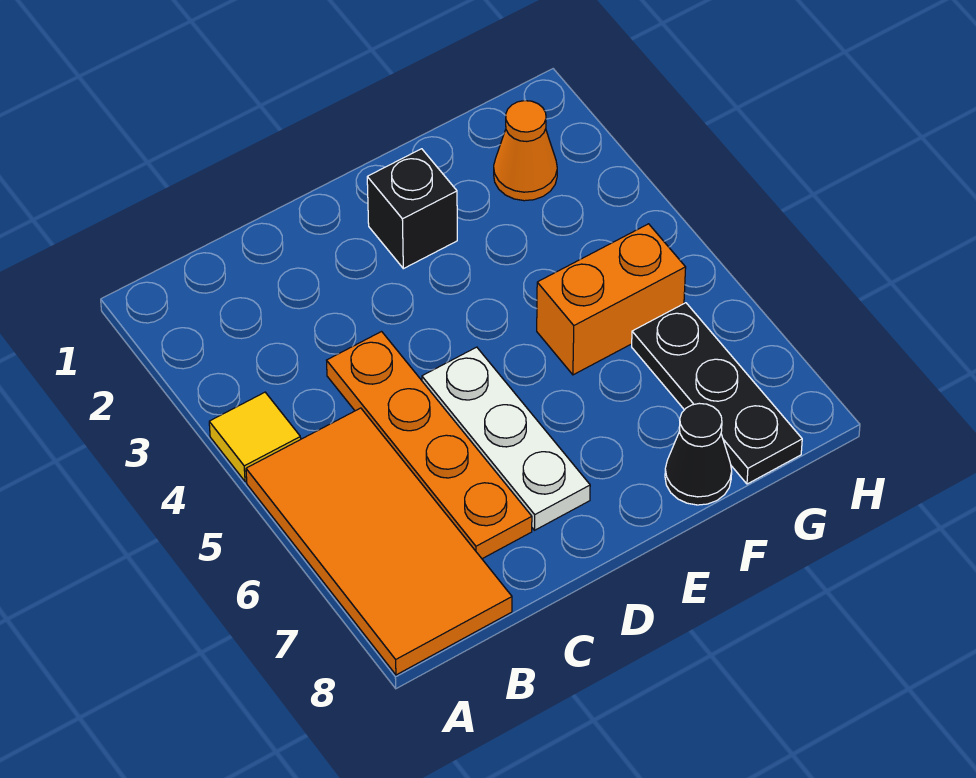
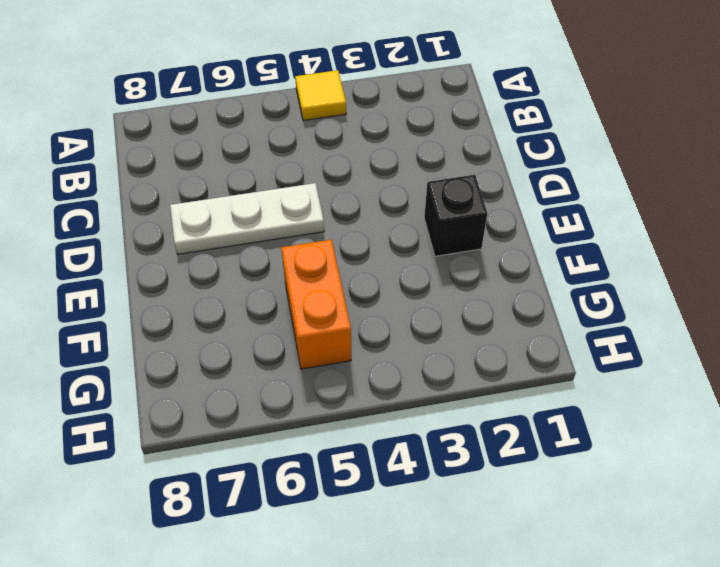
none -> orange 2x4 tile [246,408,512,675]
none -> orange 1x4 plate [327,332,532,559]

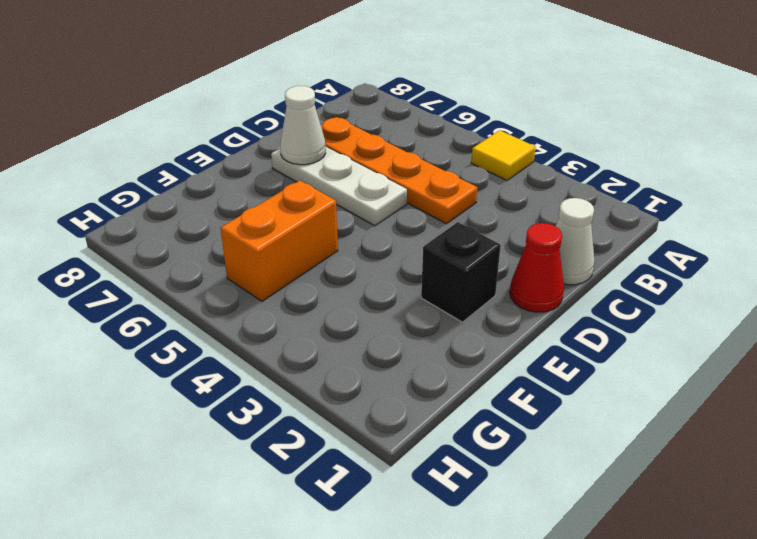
white 1x1 cone [556,198,595,285] -> none
red 1x1 cone [510,223,564,312] -> none
white 1x1 cone [280,86,326,165] -> none
none -> orange 2x4 tile [246,408,512,675]
none -> black 1x1 cone [665,403,732,505]

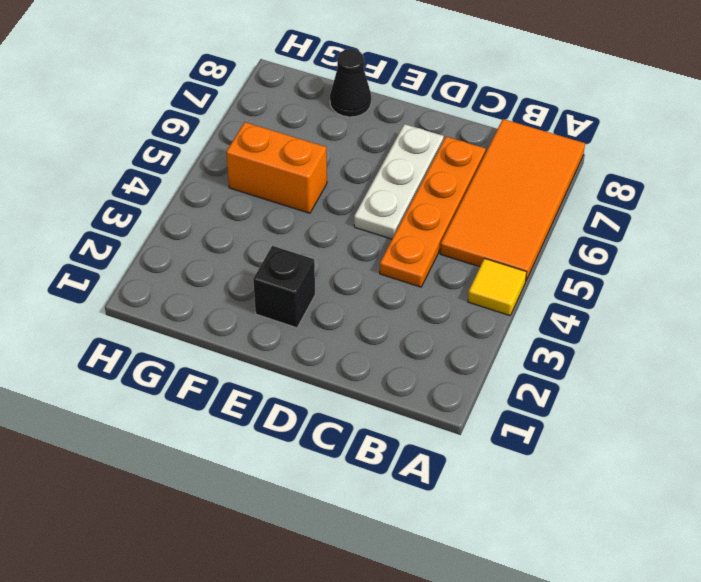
none -> orange 1x1 cone [494,101,557,201]
none -> black 1x3 plate [632,303,802,484]

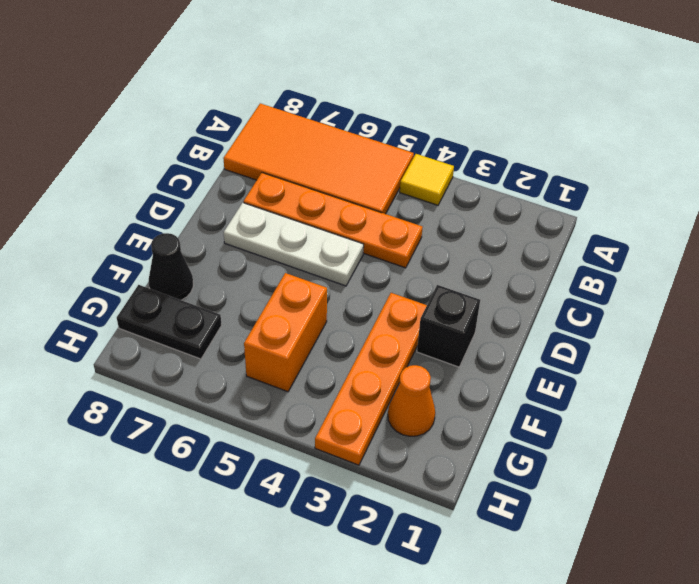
orange 1x4 plate [315,293,427,465] -> none
black 1x2 plate [117,285,222,359] -> black 1x3 plate [632,303,802,484]

